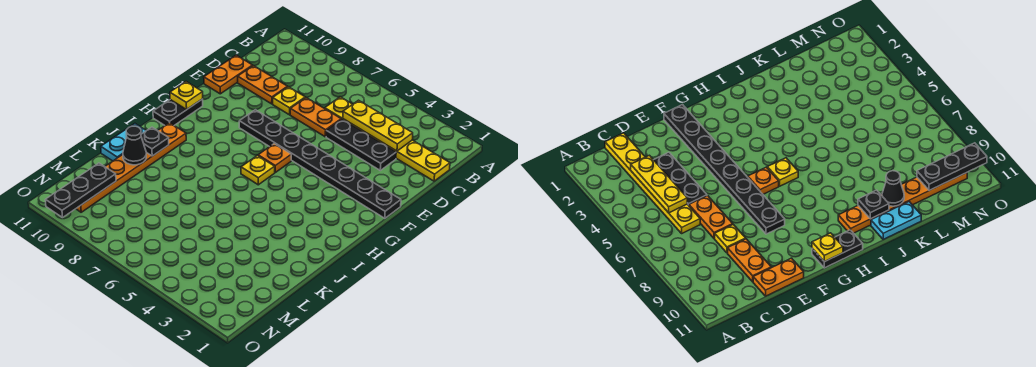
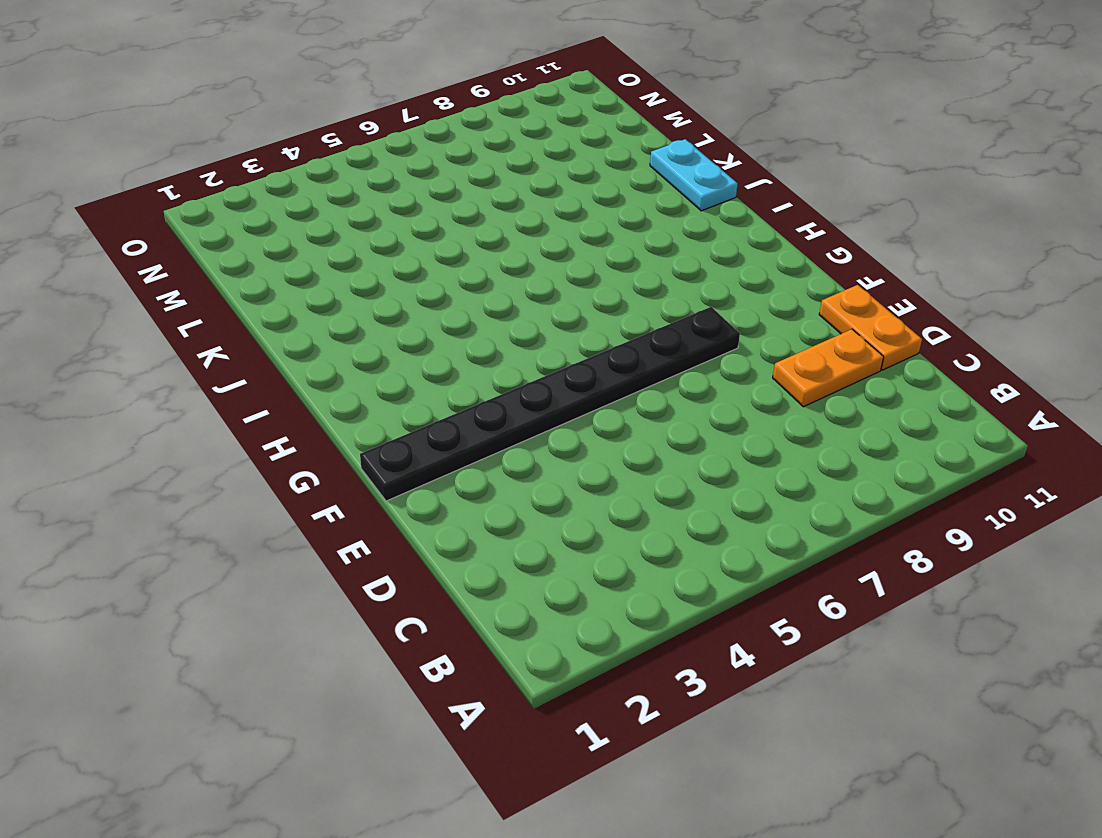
none -> yellow 1x6 plate [325,97,450,181]
none -> black 1x3 plate [326,120,396,170]
none -> orange 1x2 plate [290,98,341,137]

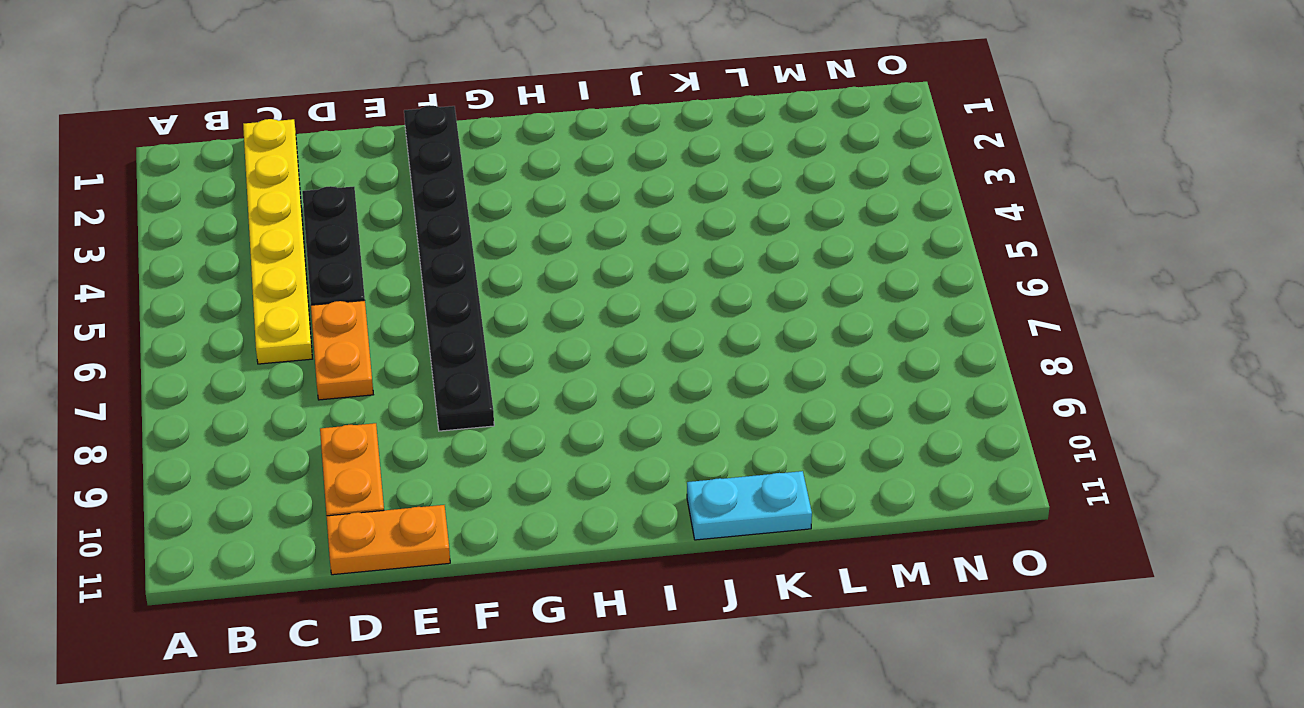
none -> yellow 1x1 plate [273,87,305,115]
none -> orange 1x1 plate [258,144,291,172]
none -> black 1x2 plate [153,99,203,125]

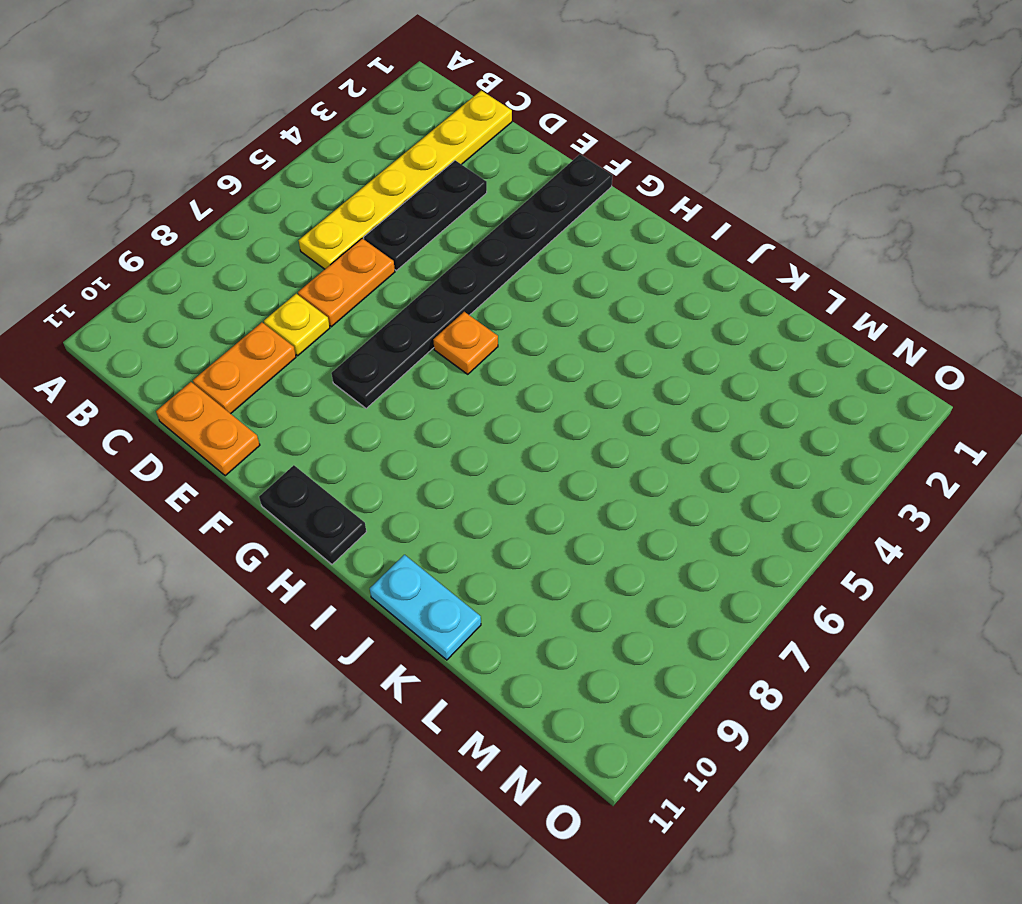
none -> yellow 1x1 plate [241,156,275,185]
none -> orange 1x6 plate [76,123,186,212]
none -> yellow 1x3 plate [343,100,413,151]

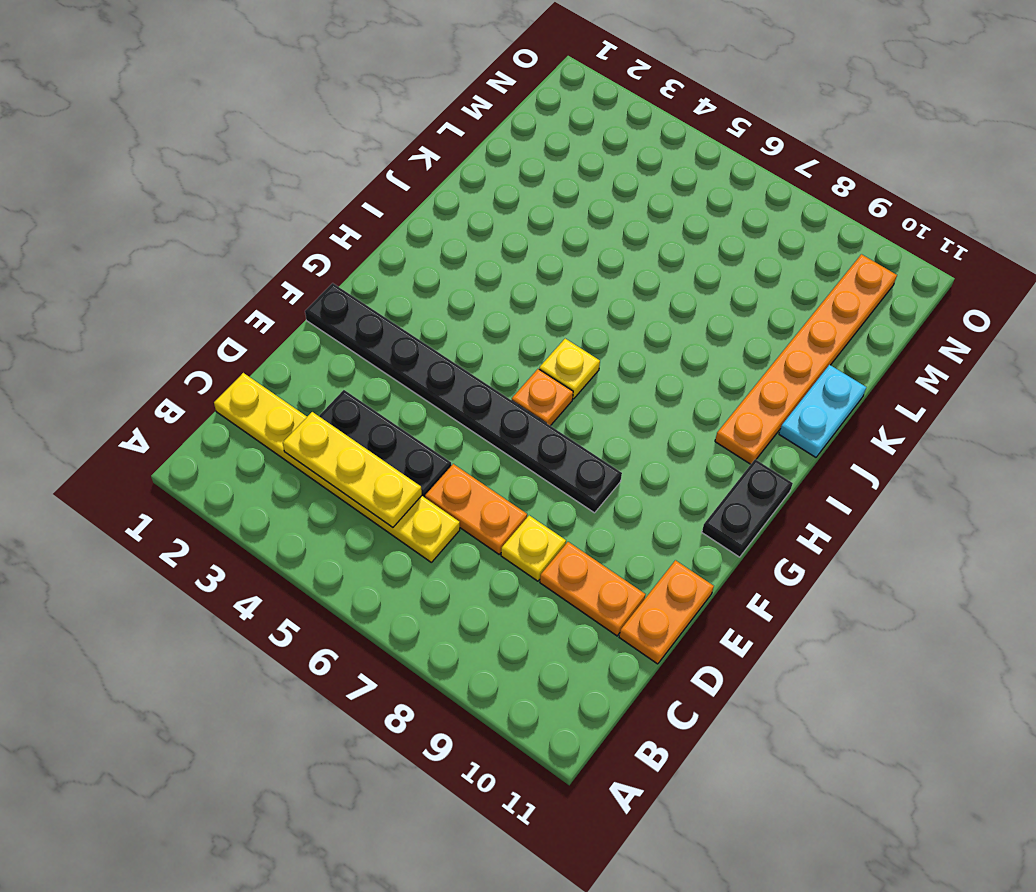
none -> yellow 1x1 plate [170,82,203,109]
none -> black 1x1 plate [141,127,169,156]
none -> black 1x1 cone [123,126,146,165]

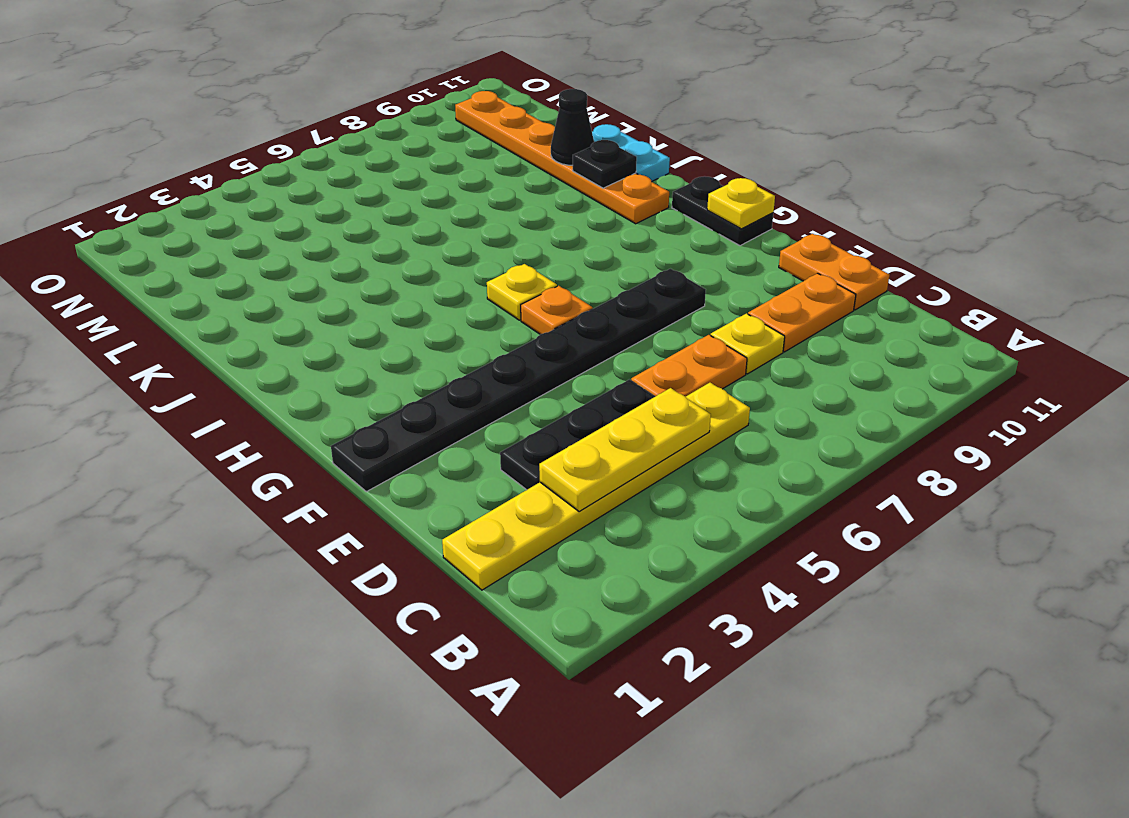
none -> black 1x3 plate [45,163,116,218]

